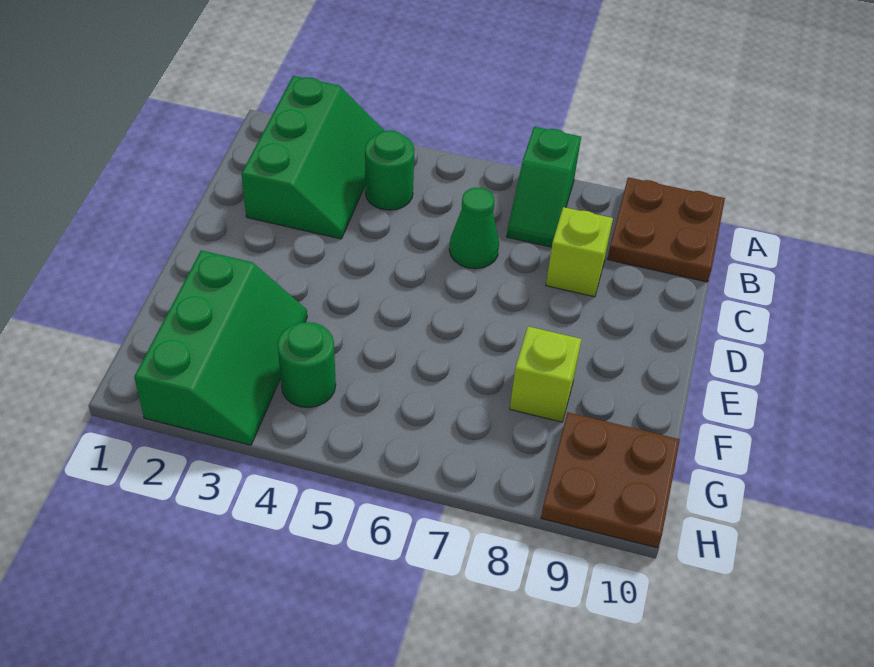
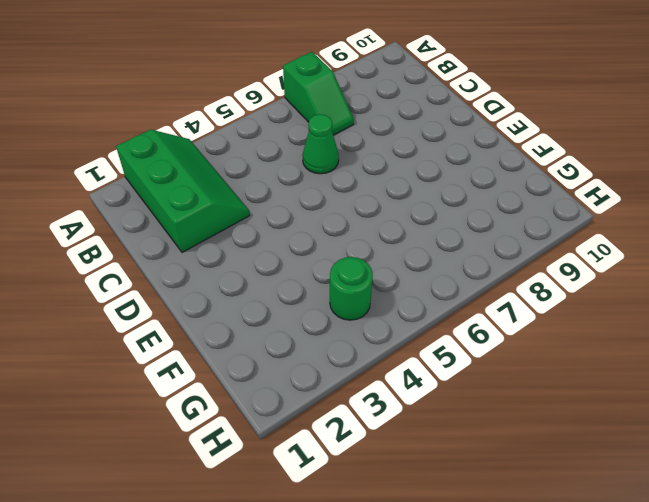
none -> brown 2x2 plate [608,177,725,282]
none -> green 1x1 round brick [365,130,414,210]

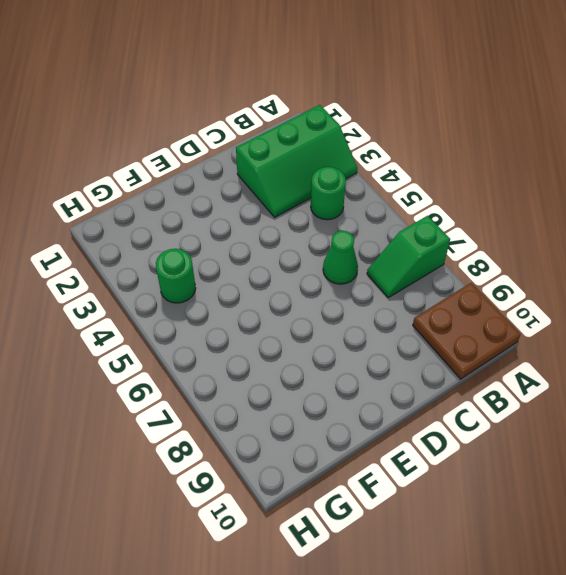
none -> lime 1x1 brick [546,207,613,297]
none -> green 2x3 slope [134,250,307,445]

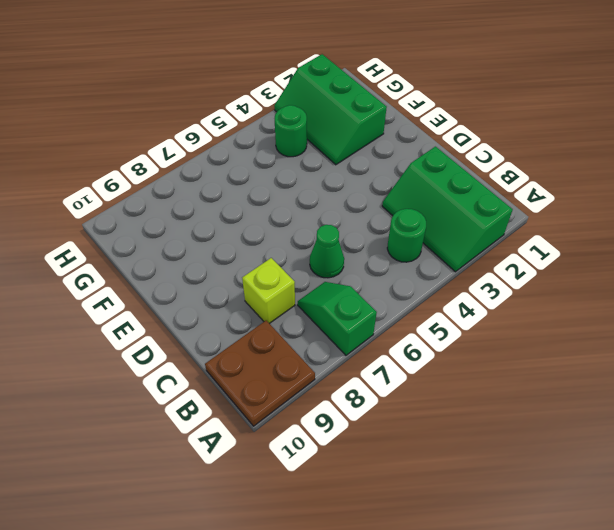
none -> lime 1x1 brick [510,326,582,422]
none -> brown 2x2 plate [541,412,680,548]

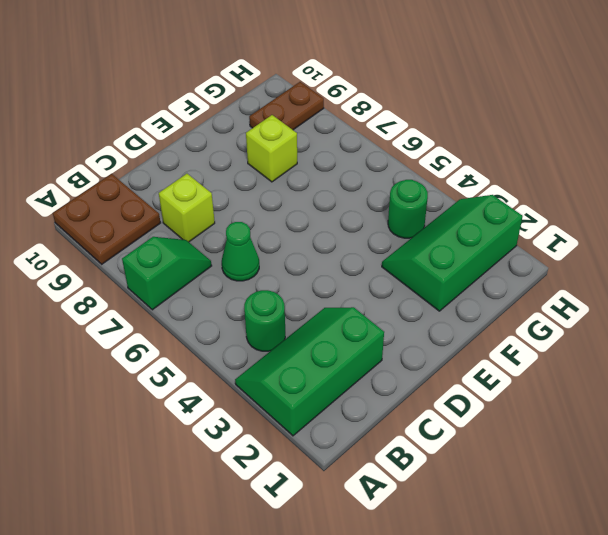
brown 1x2 plate [249,82,324,130] -> brown 2x2 plate [541,412,680,548]

